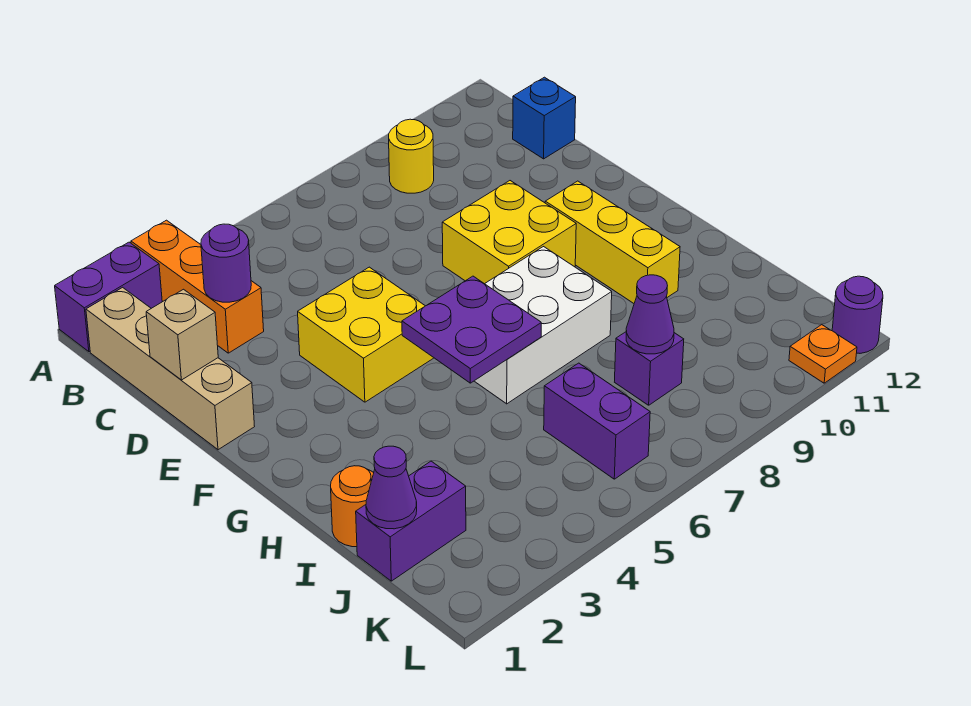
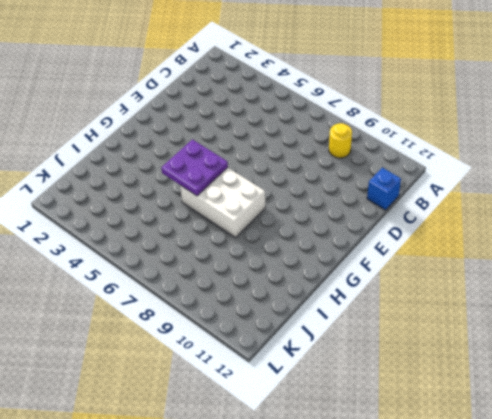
none -> purple 1x2 brick [55,242,162,352]
none -> orange 1x3 brick [131,220,264,353]
none -> tan 1x4 brick [86,287,255,450]

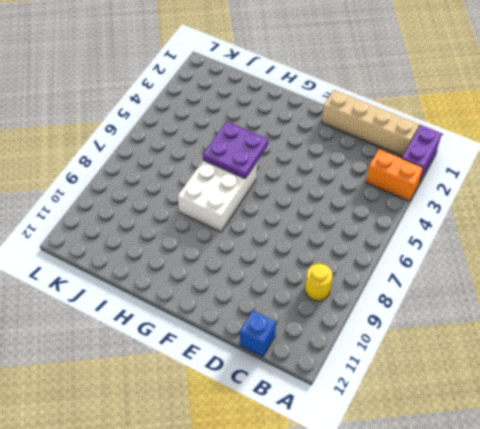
orange 1x2 brick [366,149,423,201] -> orange 1x3 brick [131,220,264,353]
none -> yellow 2x2 brick [298,267,434,402]
none -> yellow 2x2 brick [442,181,576,284]
none -> yellow 1x3 brick [545,181,680,303]

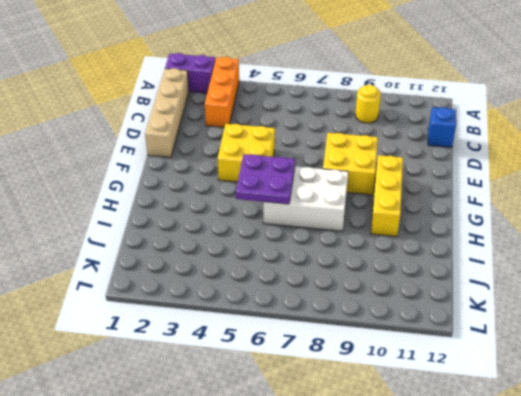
none -> orange 1x1 round brick [331,466,374,547]
none -> purple 1x2 brick [356,461,466,581]
none -> purple 1x2 brick [544,363,650,479]

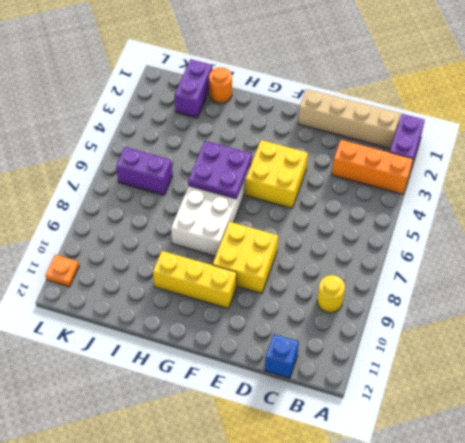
none -> purple 1x1 brick [615,332,684,405]
none -> purple 1x1 round brick [832,276,883,353]
none -> purple 1x1 round brick [201,224,251,302]

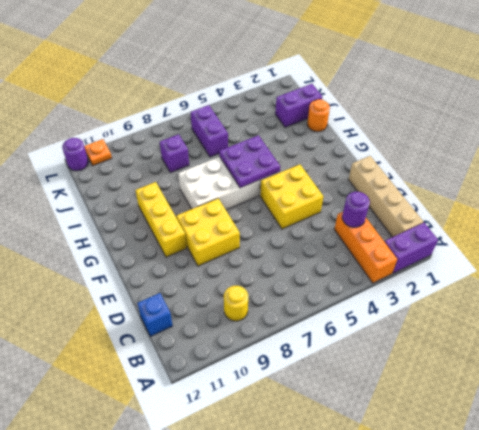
none -> tan 1x1 brick [146,289,218,380]
none -> purple 1x1 cone [366,446,417,529]
none -> purple 1x1 cone [626,275,674,354]

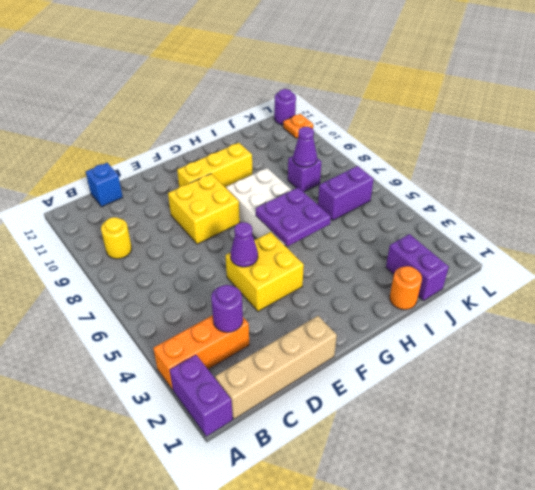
purple 1x1 cone [230,222,258,267] -> purple 1x1 cone moved to [366,446,417,529]
none -> tan 1x1 brick [146,289,218,380]

